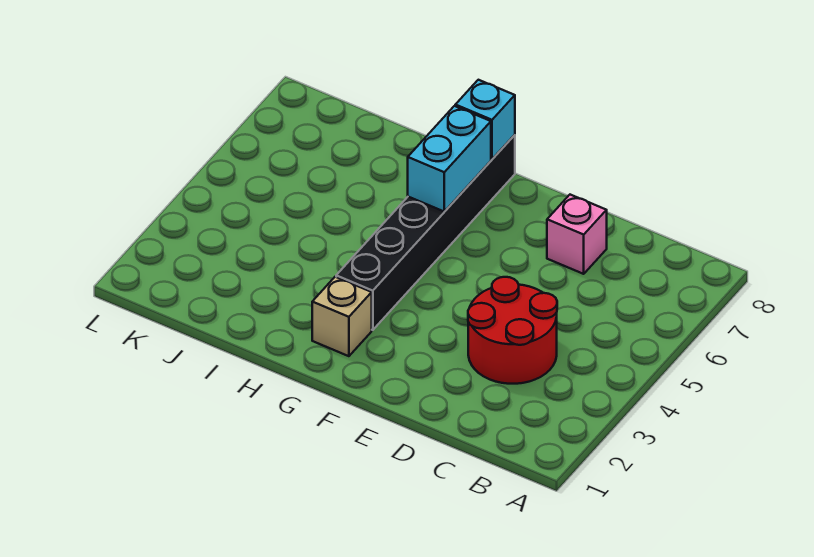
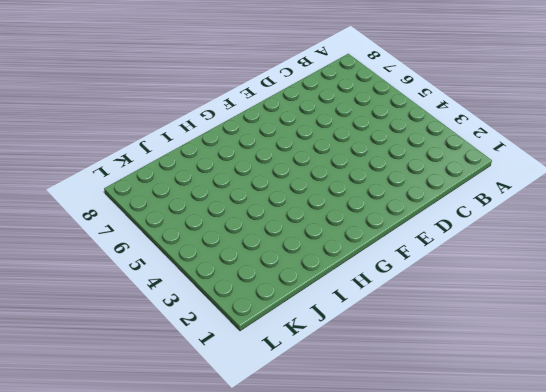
none -> red 2x2 round brick [468,277,557,384]
none -> pink 1x1 brick [547,195,607,274]

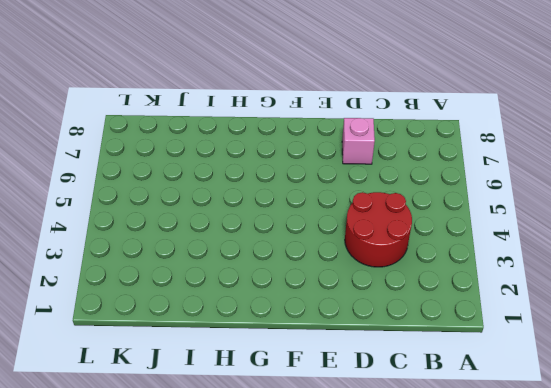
none -> tan 1x1 brick [312,277,372,356]
none -> black 1x6 brick [336,135,515,330]

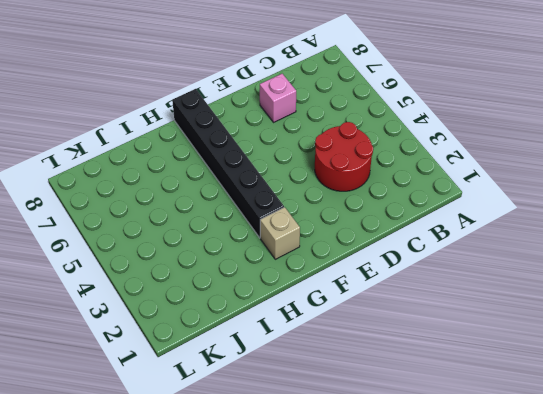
none -> cyan 1x2 brick [408,106,491,212]
none -> cyan 1x1 brick [455,80,515,159]

